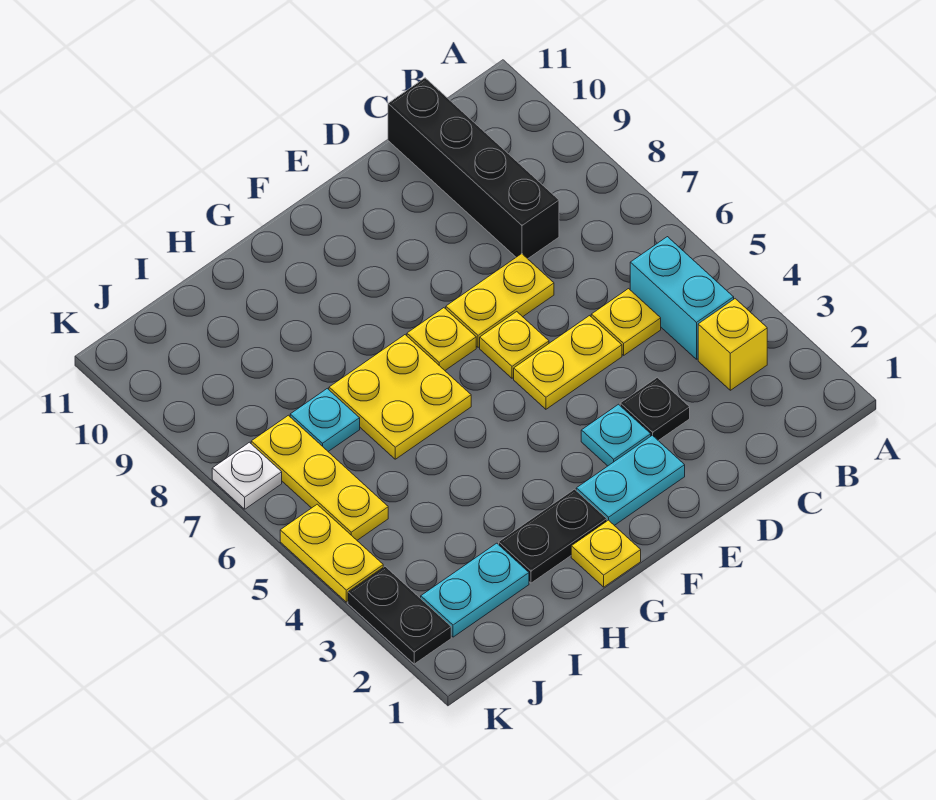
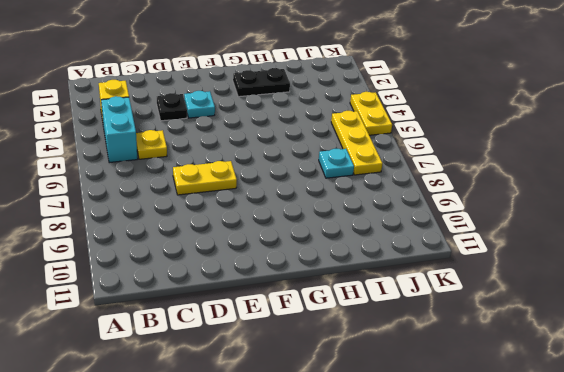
none -> black 1x4 brick [388,78,559,259]
none -> yellow 1x2 plate [514,316,622,409]
none -> cyan 1x2 plate [576,435,685,525]

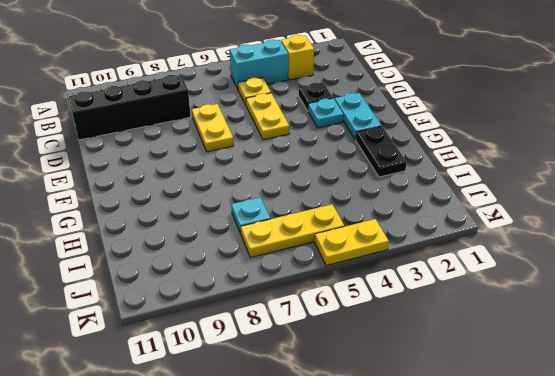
none -> yellow 1x1 plate [480,312,549,378]
none -> yellow 1x1 plate [407,308,476,370]
none -> yellow 1x1 plate [571,520,641,587]

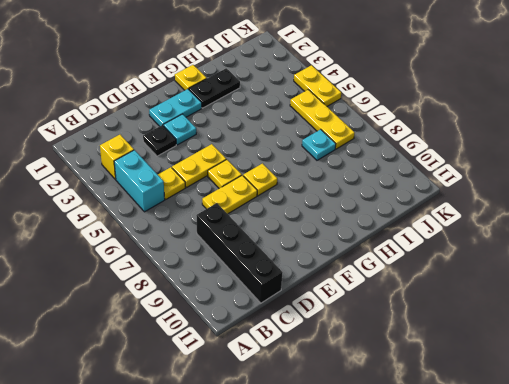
none -> yellow 2x2 plate [329,335,471,459]
none -> cyan 1x2 plate [421,543,529,637]
none -> black 1x2 plate [348,566,451,664]

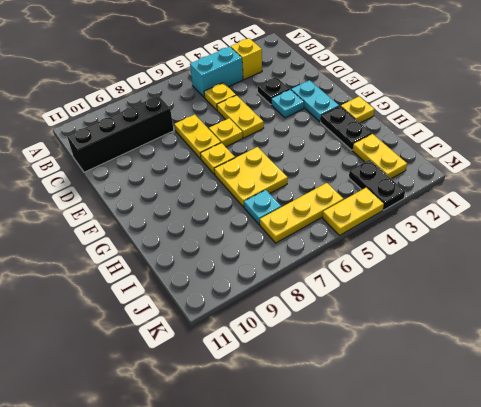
yellow 1x2 plate [353,134,407,179] -> cyan 1x2 plate [421,543,529,637]
black 1x2 plate [349,160,405,210] -> black 1x2 plate turned to [348,566,451,664]
none -> white 1x1 plate [212,442,282,509]

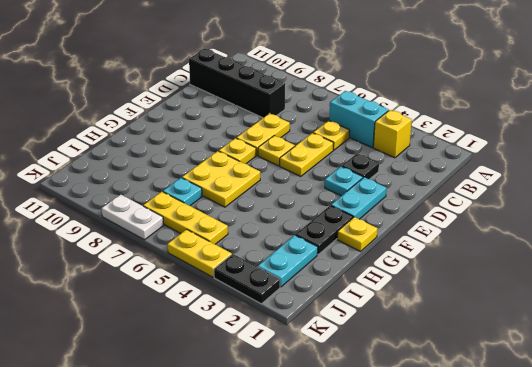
white 1x2 plate [101,195,164,240] -> white 1x1 plate [212,442,282,509]

